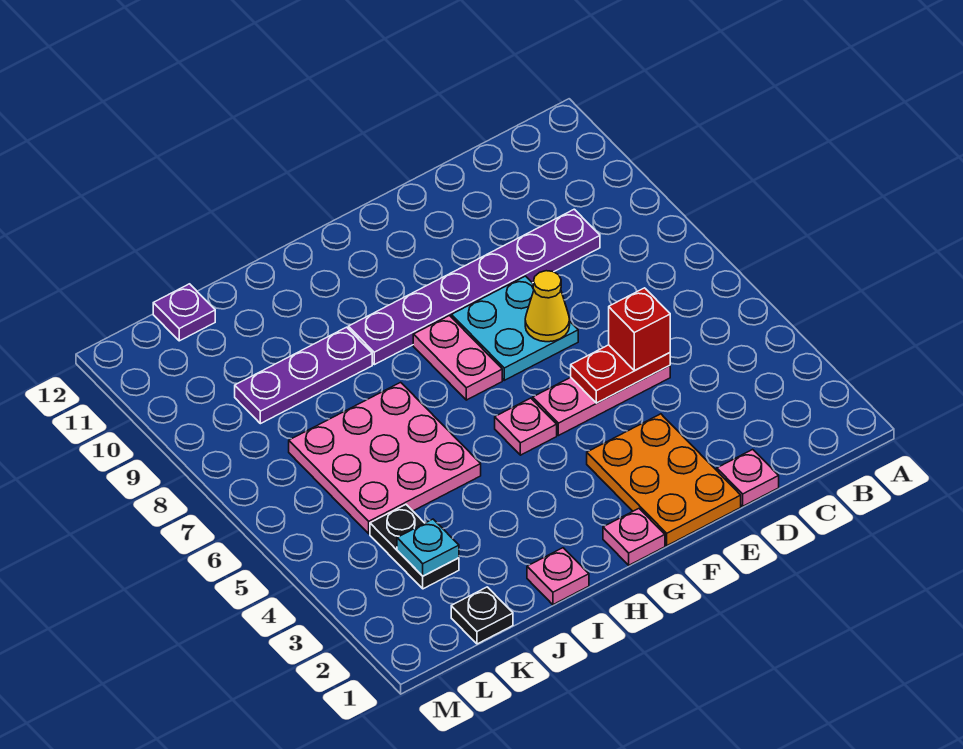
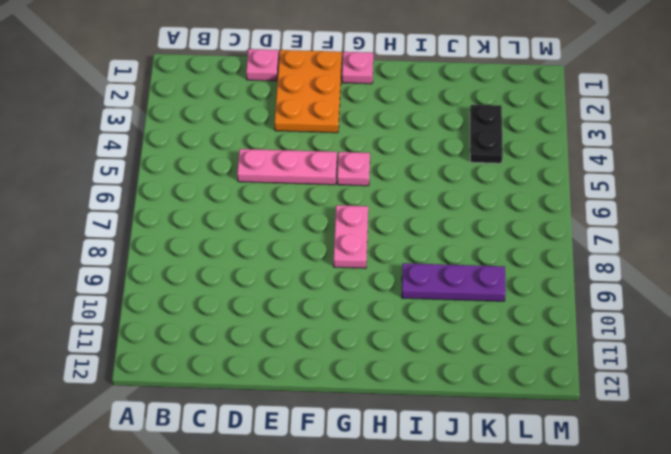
none -> purple 1x6 plate [348,209,600,365]
none -> cyan 2x2 plate [451,276,578,380]
none -> pink 1x1 plate [527,548,589,605]

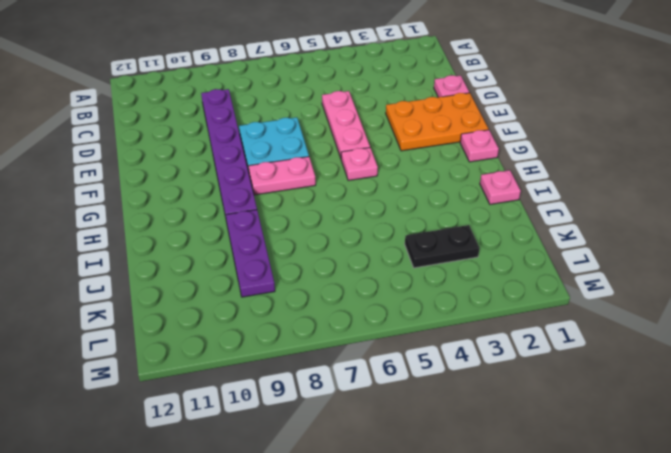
none -> pink 3x3 plate [289,382,481,534]
none -> black 1x1 plate [451,587,513,644]
none -> purple 1x1 plate [153,284,215,341]

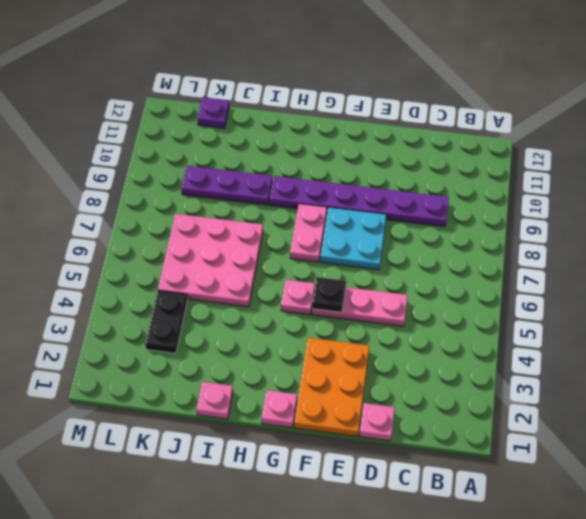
black 1x1 plate [312,277,346,312] -> black 1x1 plate moved to [451,587,513,644]
none -> red 1x2 plate [571,345,670,403]
none -> yellow 1x1 cone [525,271,570,342]
none -> cyan 1x1 plate [397,519,459,576]

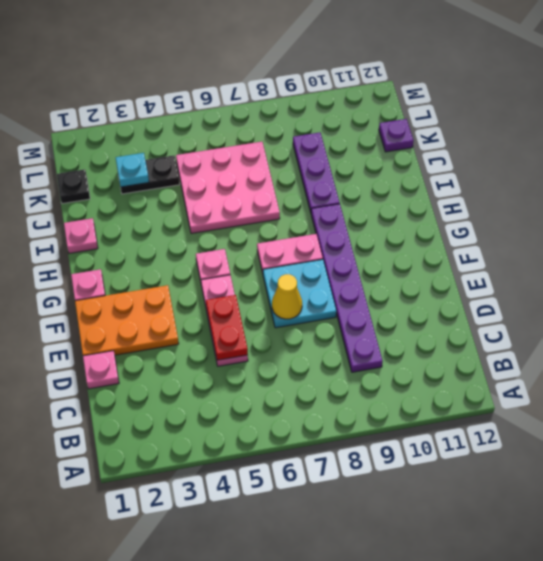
none -> red 1x1 brick [609,288,670,371]

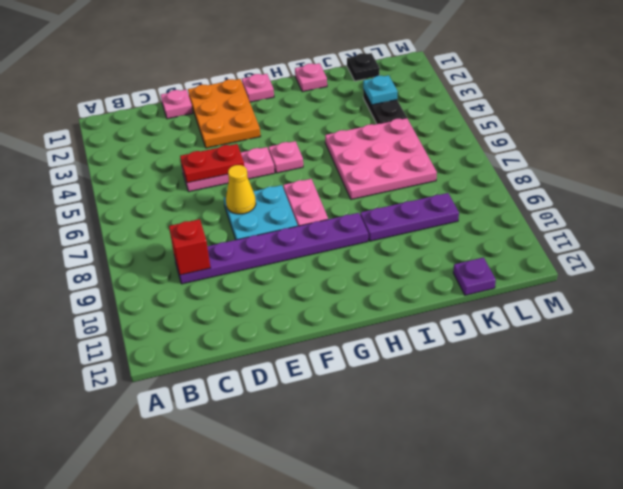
red 1x1 brick [169,219,210,275] -> red 1x1 brick moved to [609,288,670,371]

